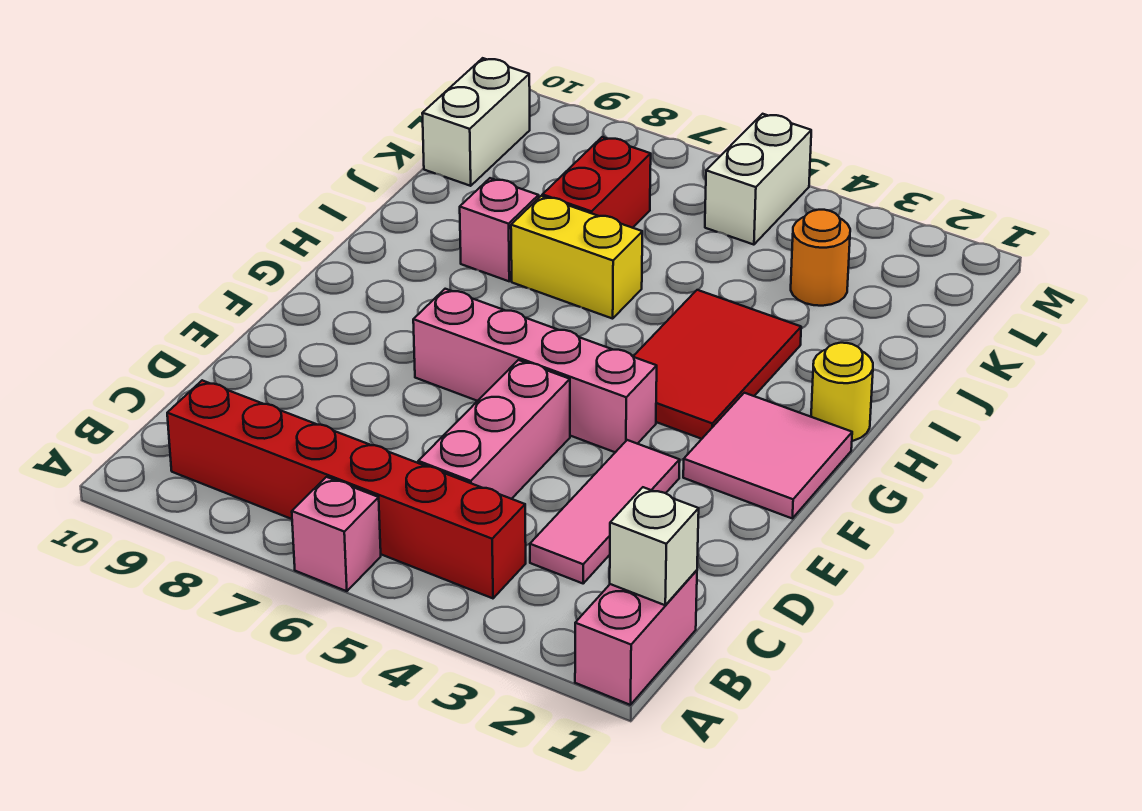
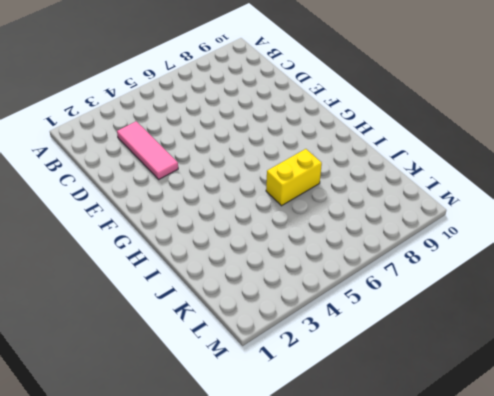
none -> pink 1x2 brick [575,570,697,705]
none -> pink 1x1 brick [292,477,381,591]
none -> red 1x6 brick [167,380,526,598]

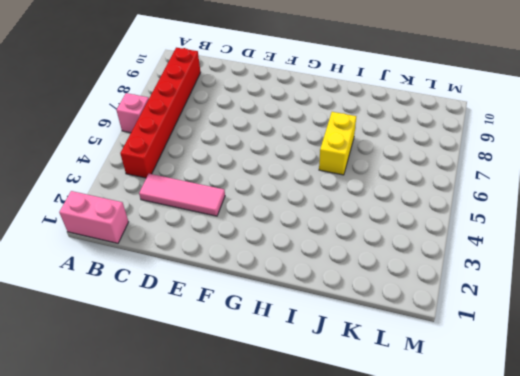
none -> pink 1x3 brick [418,360,570,499]
none -> pink 2x2 tile [683,393,852,518]
none -> pink 1x4 brick [413,289,657,452]

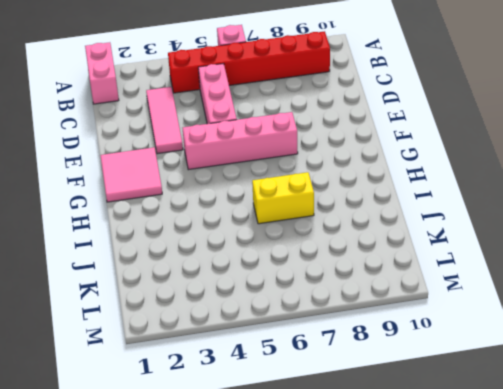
none -> red 2x3 tile [633,290,801,439]
none -> yellow 1x1 round brick [811,343,873,441]
none -> pink 1x1 brick [460,178,539,281]

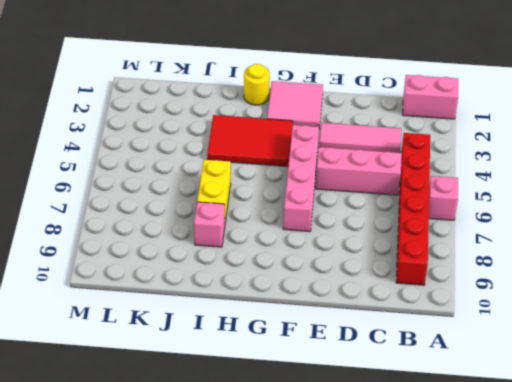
none -> red 1x2 brick [542,137,651,228]
none -> orange 1x1 round brick [791,210,850,306]
none -> white 1x2 brick [422,58,530,186]

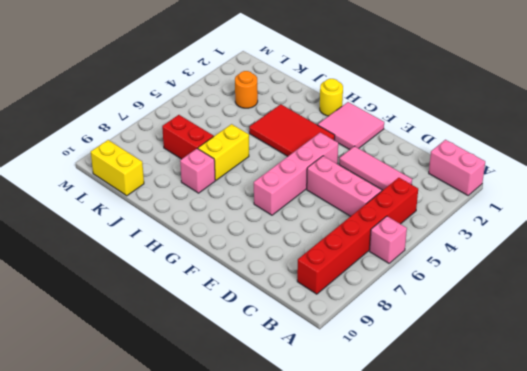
yellow 1x2 brick [91,140,144,196] -> white 1x2 brick [422,58,530,186]
none -> white 1x2 brick [705,114,811,245]
none -> white 1x1 brick [610,487,699,605]

